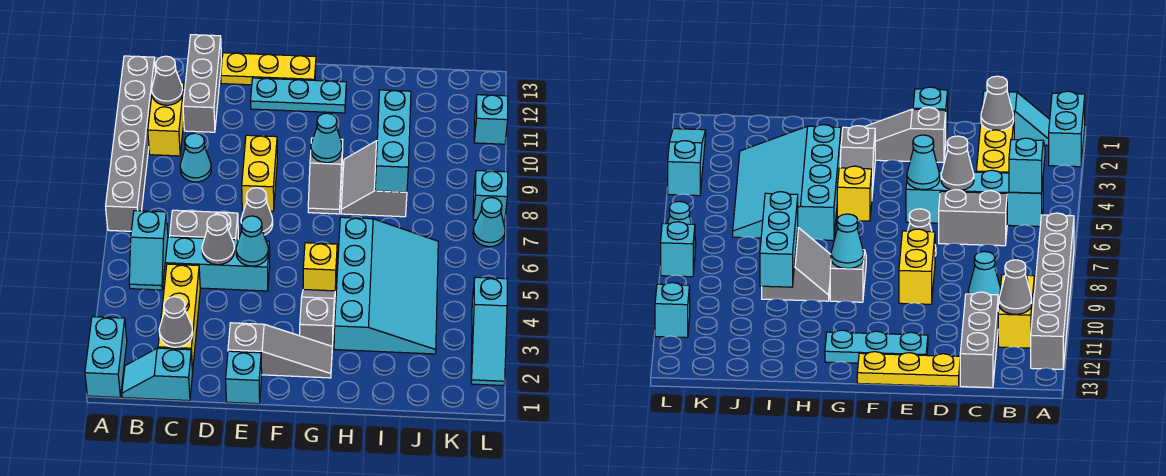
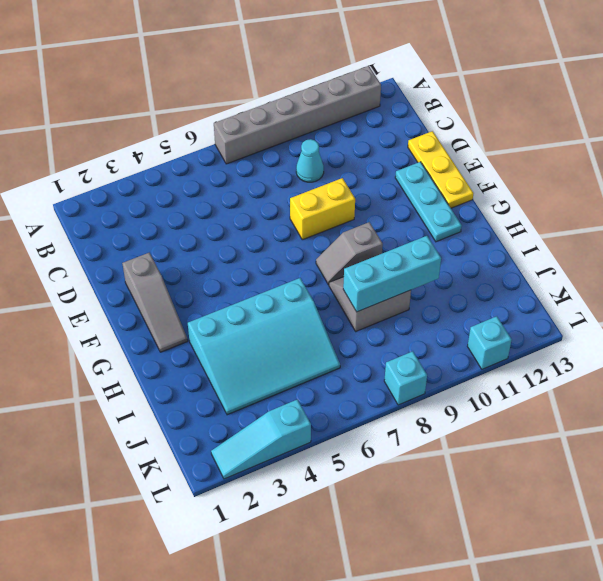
none -> cyan 1x2 brick [85,317,127,397]
none -> cyan 1x2 slope [122,348,193,401]
none -> cyan 1x4 brick [163,237,270,291]
none -> yellow 1x2 brick [148,83,184,156]

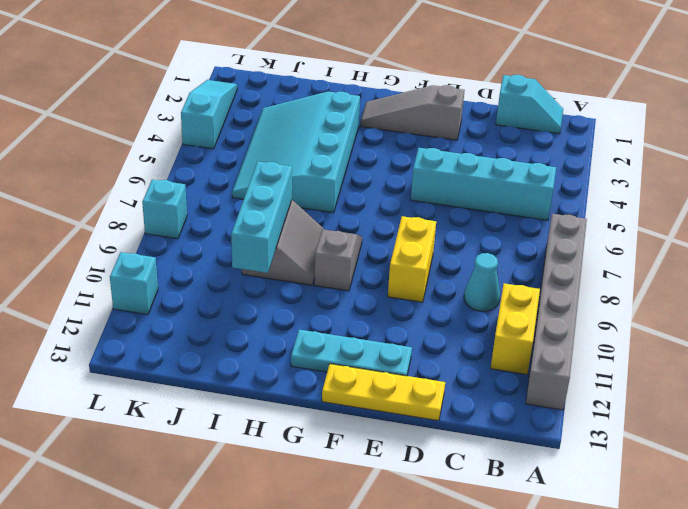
none -> cyan 1x2 brick [85,317,127,397]
none -> yellow 1x3 brick [158,264,200,371]
none -> grey 1x2 brick [170,210,238,240]
none -> grey 1x3 brick [183,35,222,132]

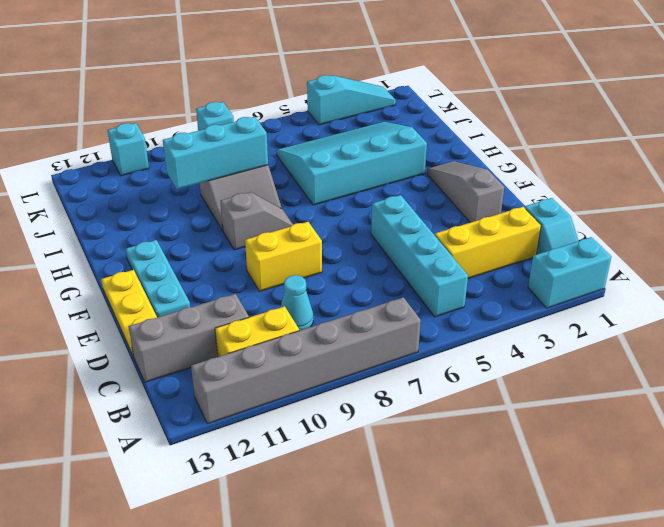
none -> grey 1x2 brick [170,210,238,240]
none -> cyan 1x1 brick [226,351,262,404]
none -> grey 1x1 cone [241,188,273,235]
none -> grey 1x2 slope [300,290,335,347]

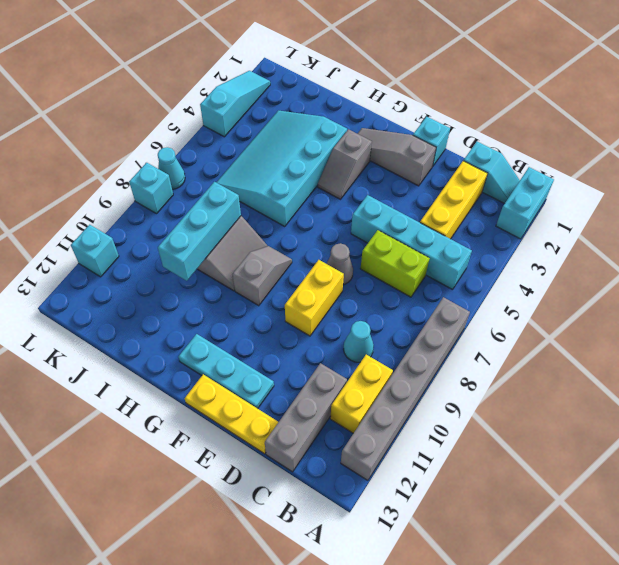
lime 1x2 brick [360,230,430,297] -> grey 1x2 brick [170,210,238,240]
none -> yellow 1x1 brick [303,243,337,291]
none -> cyan 1x2 slope [129,211,168,290]
none -> grey 1x1 cone [152,56,183,105]
none -> grey 1x1 cone [159,297,193,347]

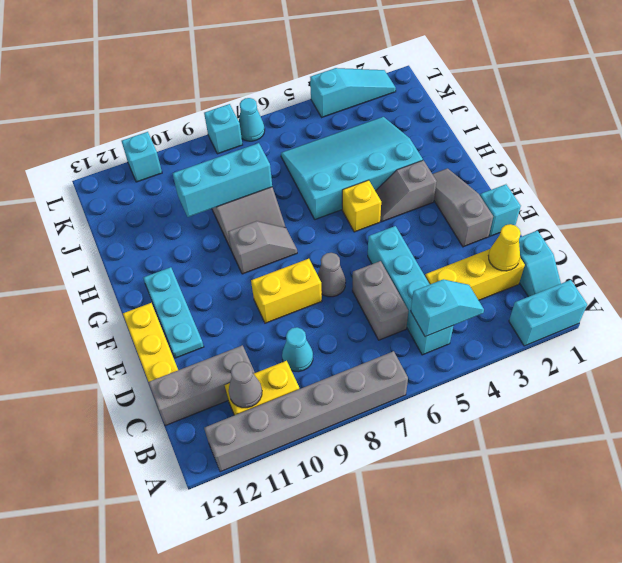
yellow 1x1 cone [488,224,521,271] -> grey 1x1 cone [159,297,193,347]
none -> grey 1x1 cone [202,215,234,265]
none -> cyan 1x1 cone [236,216,268,266]
none -> cyan 1x1 cone [311,113,342,163]

